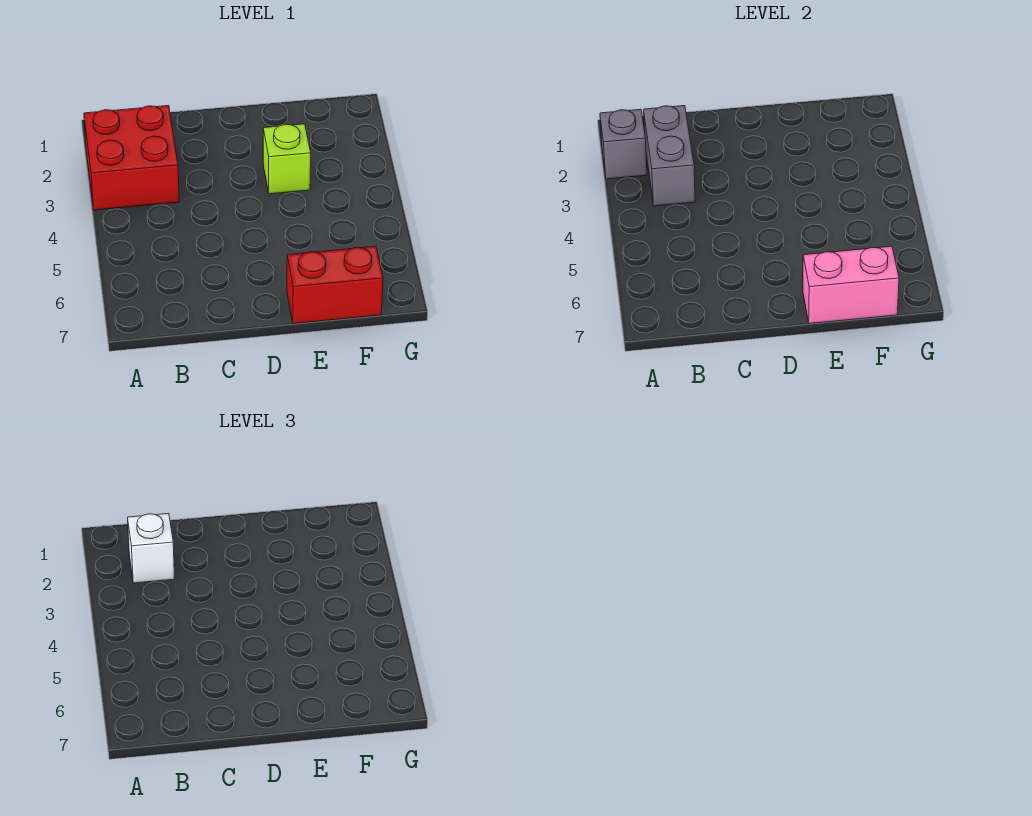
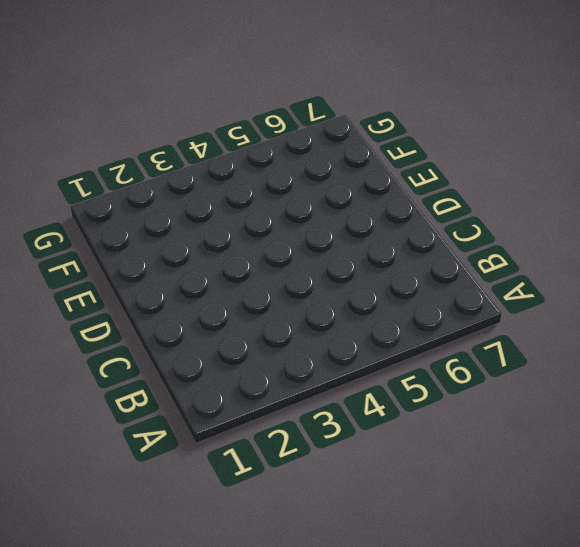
none -> red 2x2 brick [84,106,179,210]
none -> lime 1x1 brick [263,124,311,194]

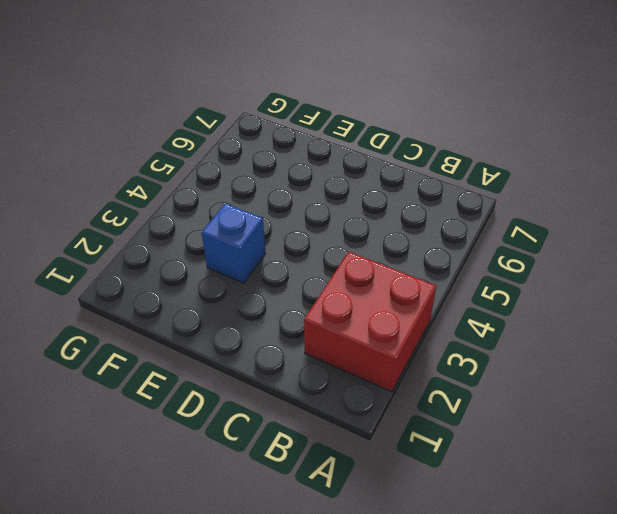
blue 1x1 brick [202,203,266,283] -> lime 1x1 brick [263,124,311,194]
none -> red 1x2 brick [287,246,383,324]
none -> grey 1x1 brick [600,109,647,179]

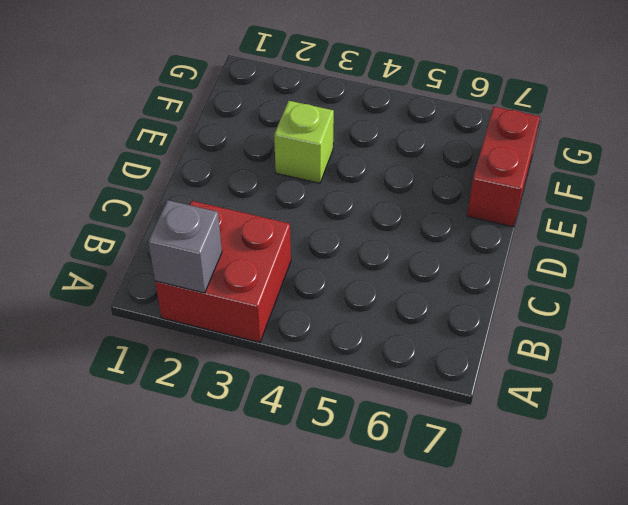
none -> grey 1x2 brick [644,106,695,206]
none -> pink 1x2 brick [803,246,899,324]

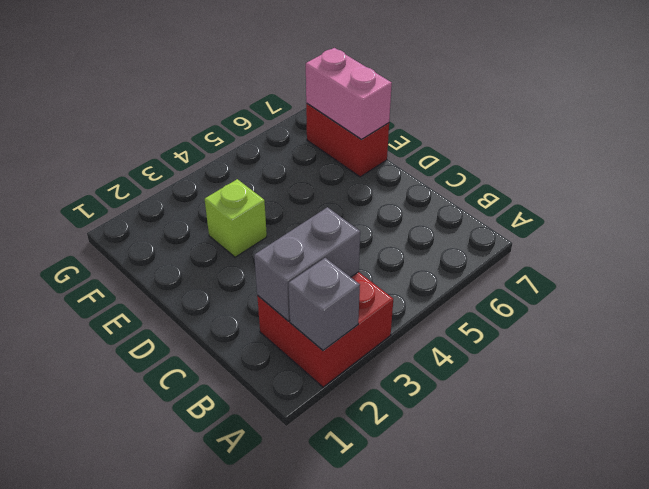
none -> white 1x1 brick [128,514,175,583]

